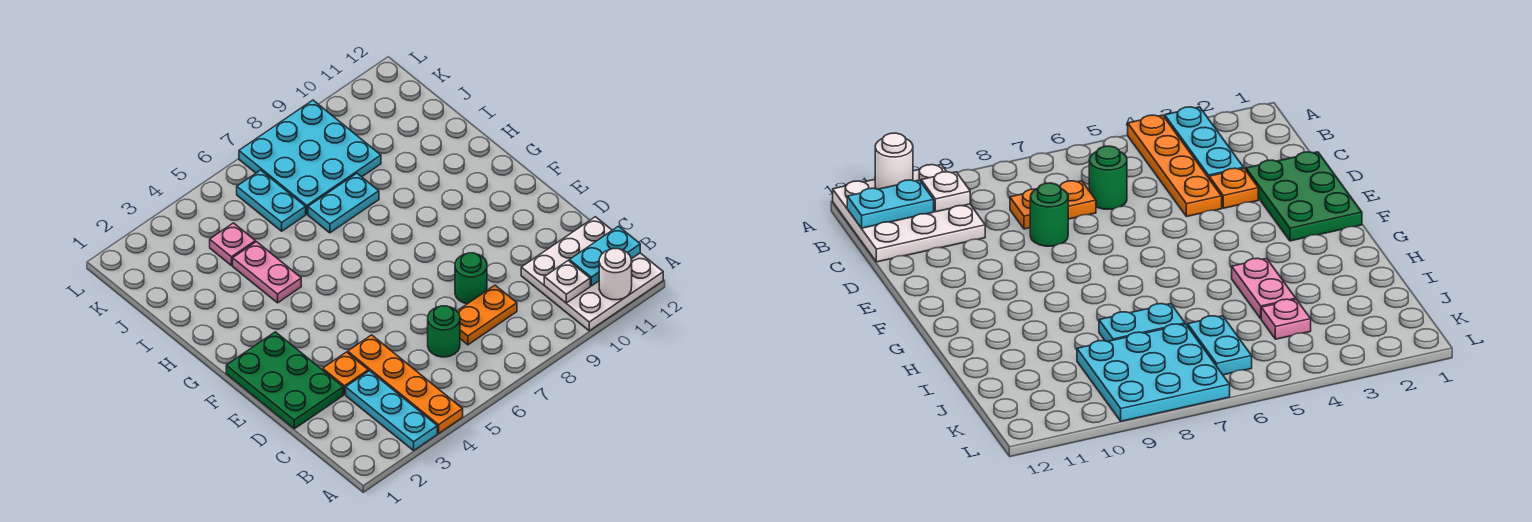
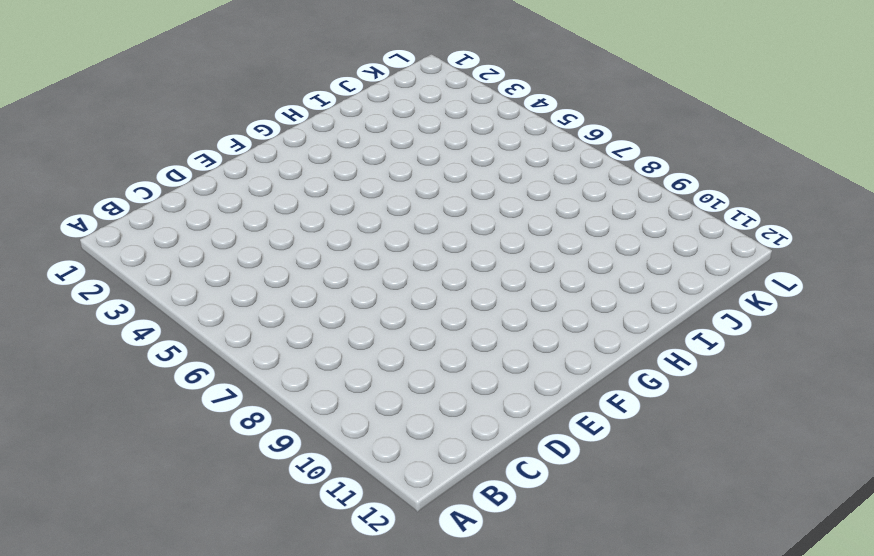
none -> cyan 1x3 plate [346,371,437,450]
none -> orange 1x4 plate [348,335,463,433]
none -> white 3x3 plate [521,217,663,331]

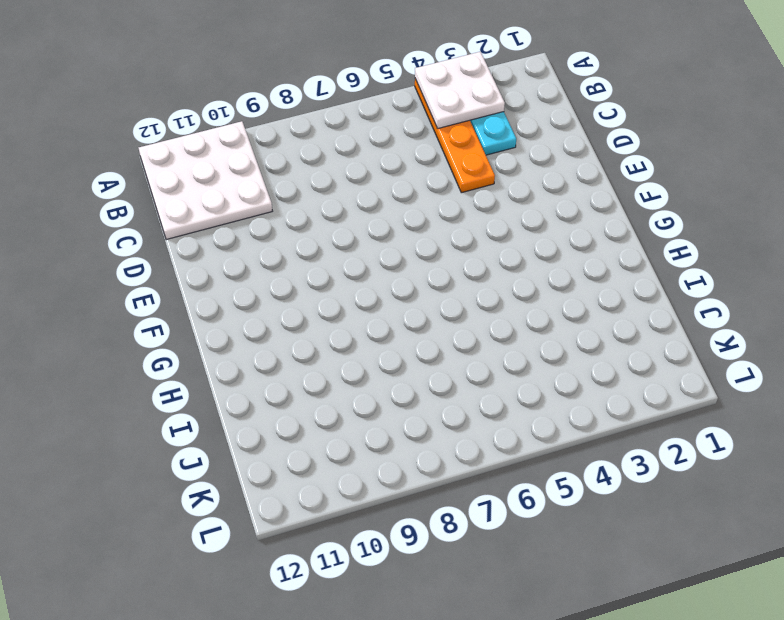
white 2x2 plate [415,52,505,128] -> none
none -> green 1x1 round brick [428,306,460,357]
none -> orange 1x2 plate [457,285,517,345]
none -> green 2x3 plate [226,332,343,429]

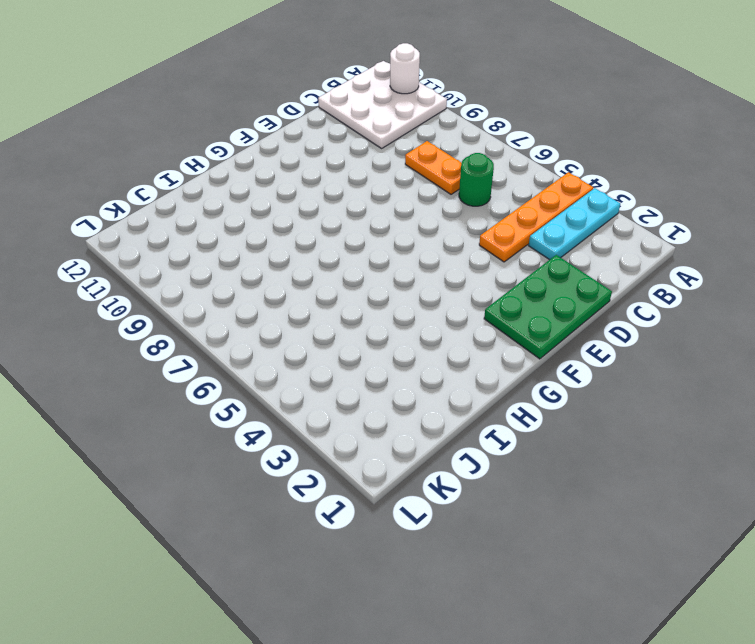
none -> orange 1x1 plate [323,352,368,395]
none -> green 1x1 round brick [455,253,487,304]
none -> pink 1x2 plate [233,242,301,303]

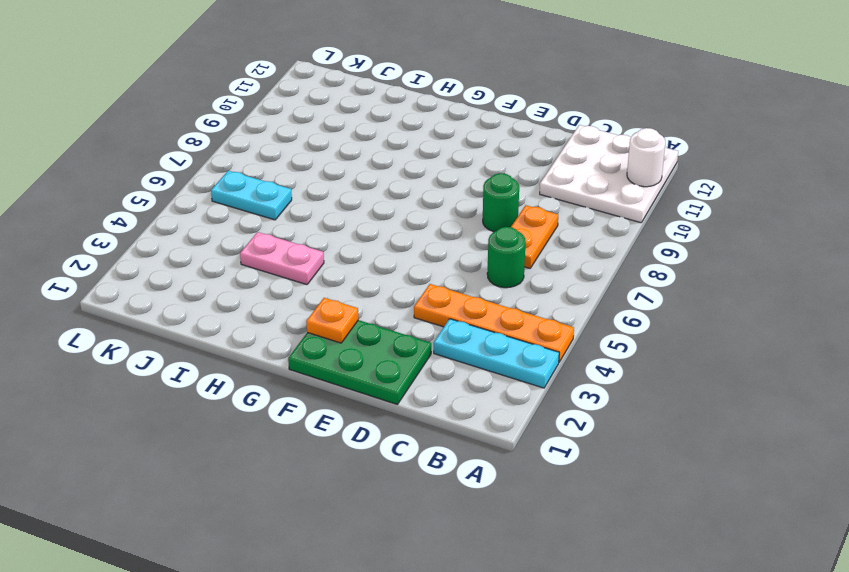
orange 1x1 plate [306,298,358,343] -> orange 1x1 plate moved to [323,352,368,395]
none -> cyan 1x2 plate [308,173,379,233]
none -> pink 1x1 plate [210,223,255,265]
none -> cyan 3x3 plate [239,100,381,214]

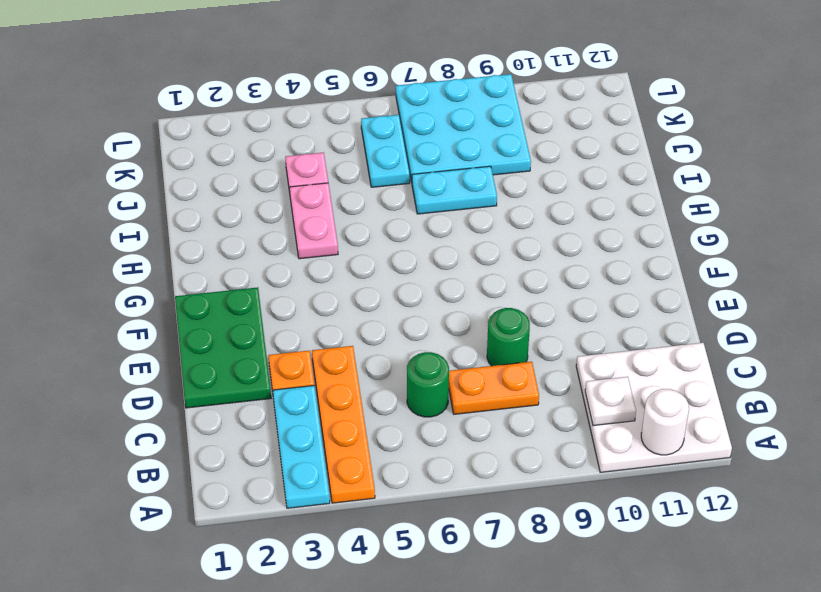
none -> cyan 1x2 plate [569,226,640,286]

